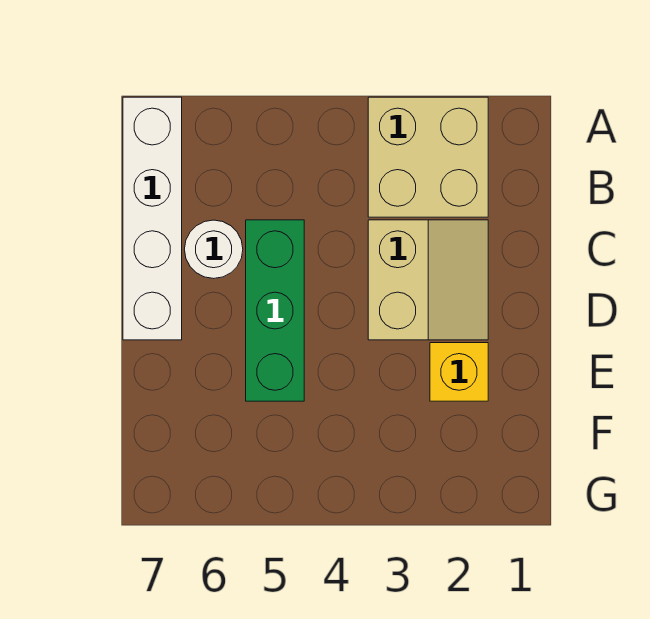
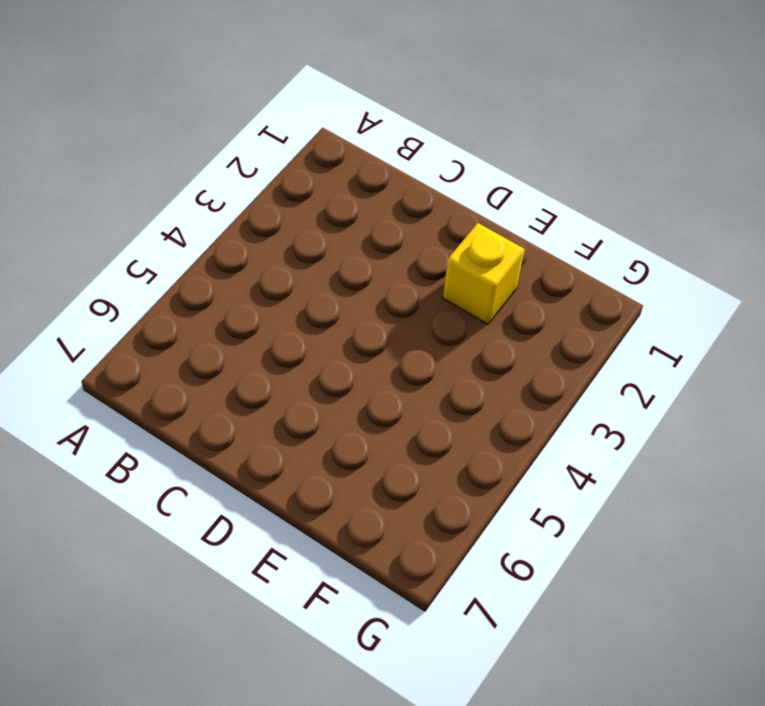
none -> tan 2x2 brick [368,97,488,217]
none -> white 1x4 brick [123,97,182,340]

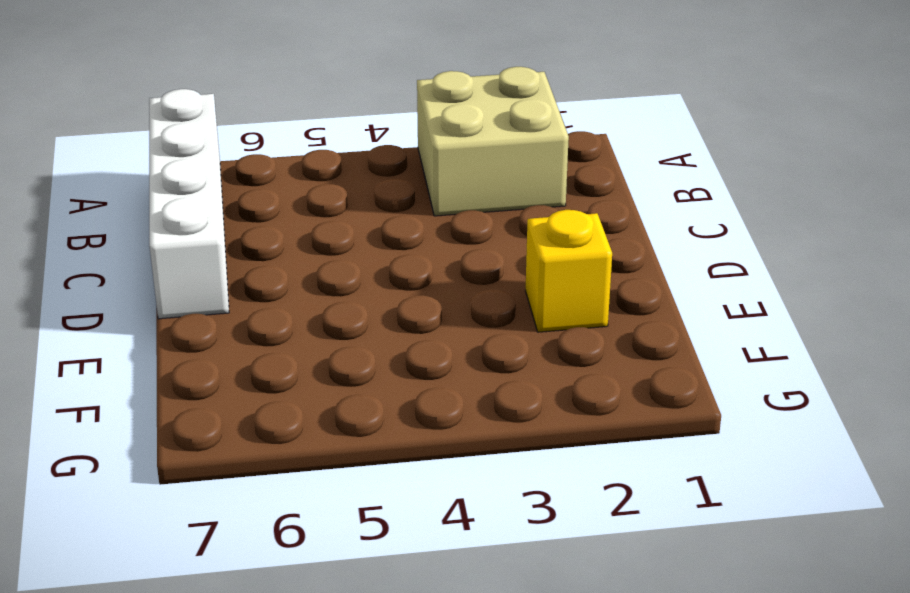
none -> tan 2x2 slope [368,220,488,340]
none -> green 1x3 brick [246,220,304,401]

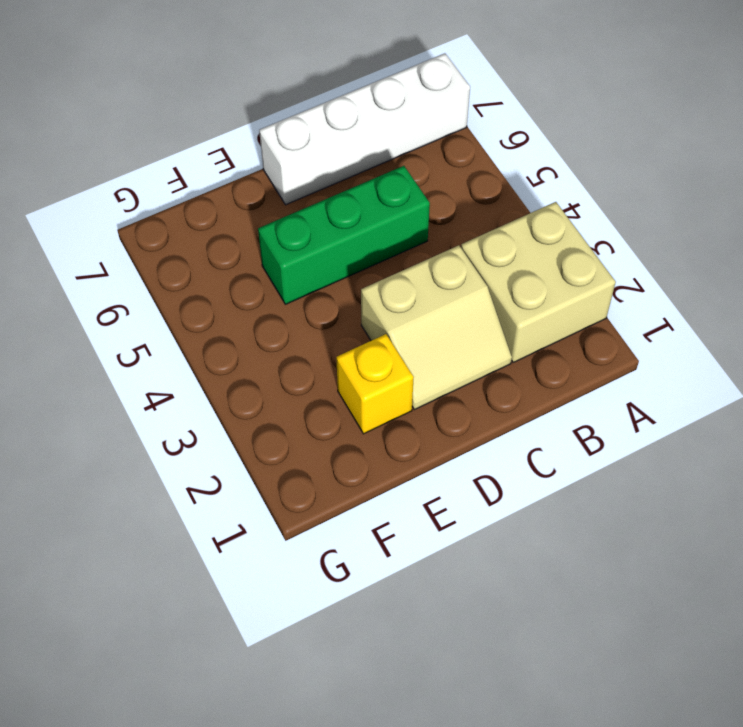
none -> white 1x1 round brick [184,220,243,279]

